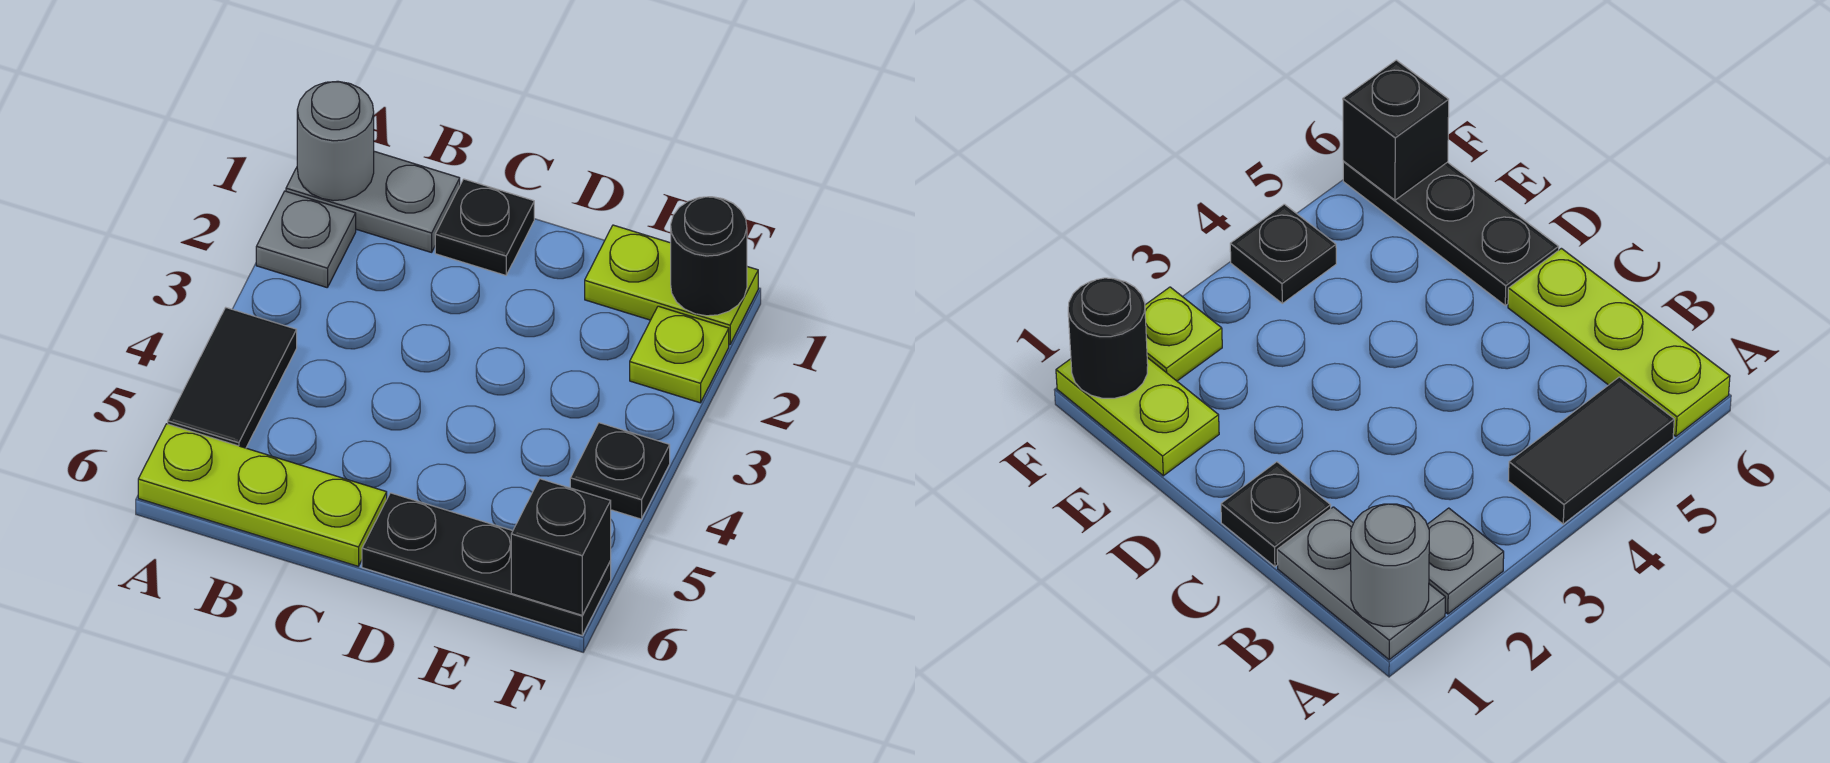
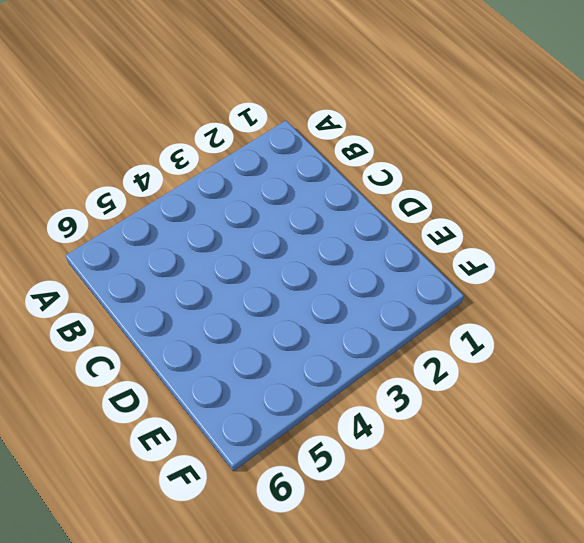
none -> grey 1x2 plate [286,151,460,252]
none -> grey 1x1 plate [256,191,356,287]
none -> black 1x2 tile [168,308,297,448]

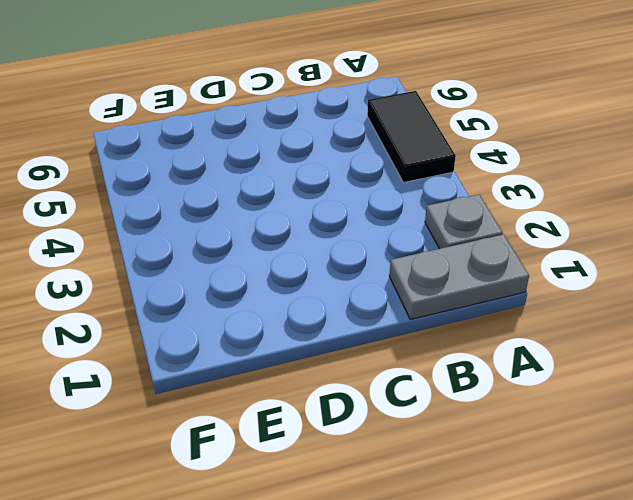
none -> lime 1x3 plate [138,424,387,566]
none -> black 1x1 plate [435,179,534,275]
none -> black 1x3 plate [362,493,611,635]

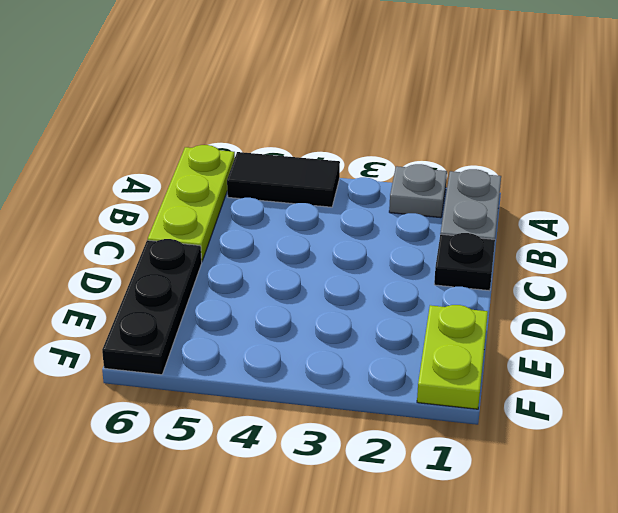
none -> lime 1x1 plate [630,306,729,403]
none -> black 1x1 plate [570,423,670,519]
none -> grey 1x1 round brick [297,81,374,201]

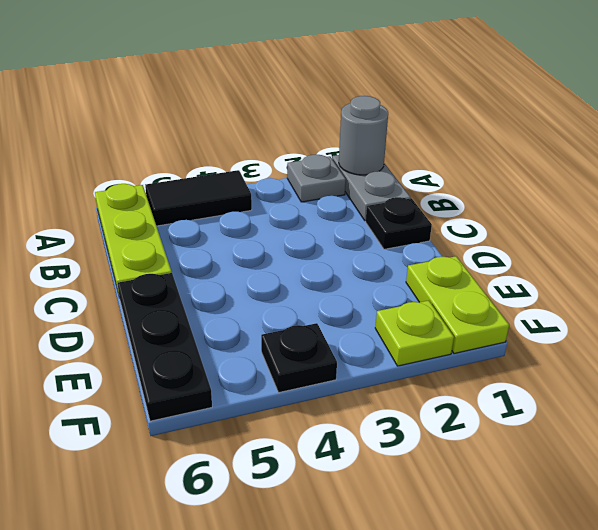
none -> black 1x1 round brick [671,197,747,316]
none -> black 1x1 brick [511,479,611,615]

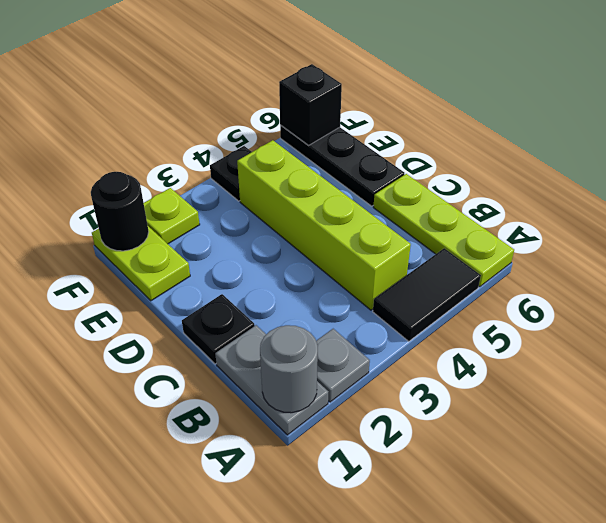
lime 1x4 brick [237,140,411,310] -> none

